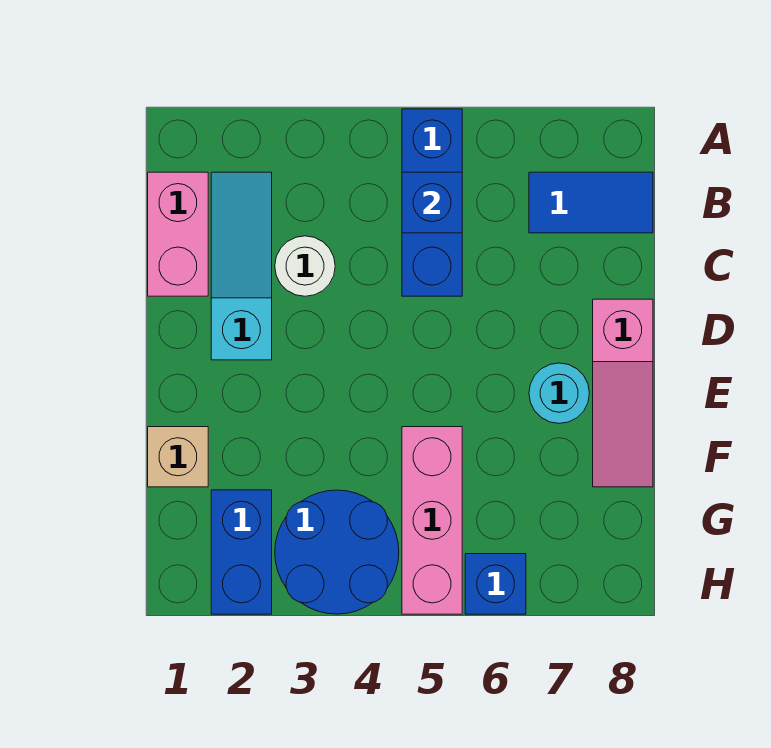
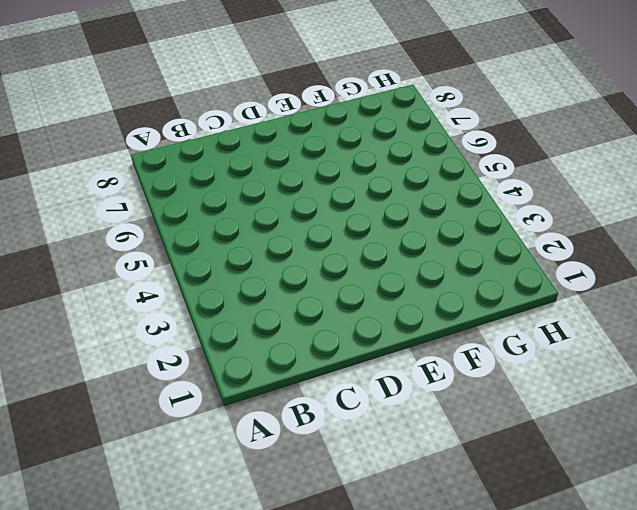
none -> blue 1x3 brick [402,109,462,296]
none -> pink 1x2 brick [148,172,208,296]
none -> cyan 1x3 slope [211,172,272,360]

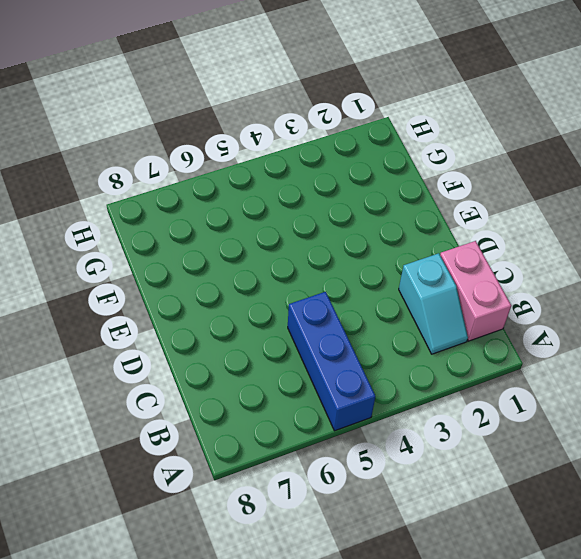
cyan 1x2 slope [399,253,468,354] -> cyan 1x3 slope [211,172,272,360]
none -> blue 1x2 tile [529,172,653,233]
none -> white 1x1 round brick [275,236,335,296]
none -> pink 1x3 slope [593,299,653,487]

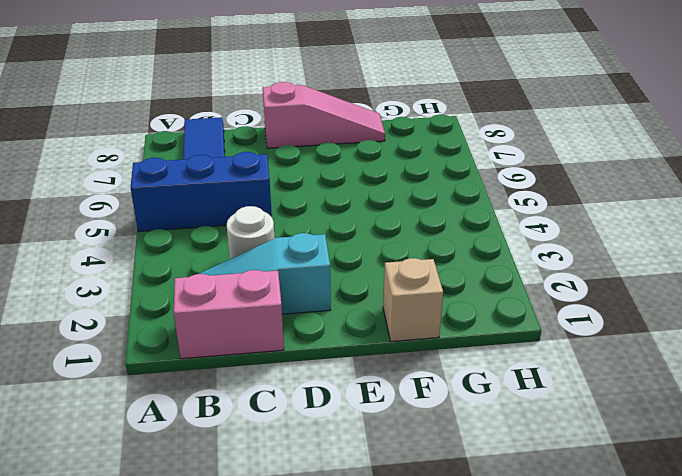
none -> cyan 1x1 round brick [529,363,589,424]
none -> pink 1x3 brick [402,427,462,614]
none -> blue 1x2 brick [211,490,272,614]

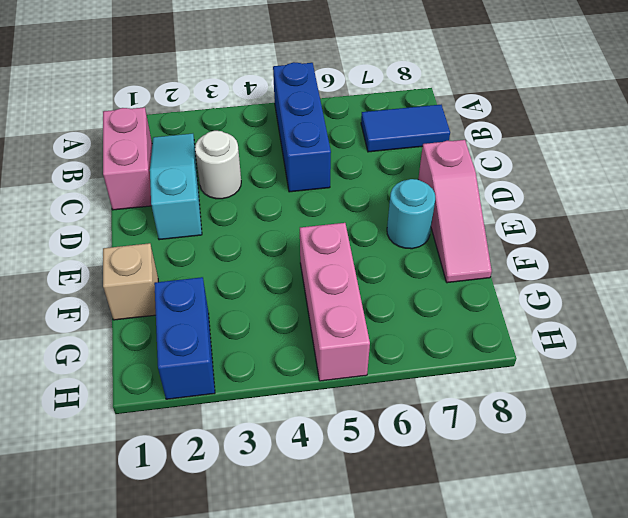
none -> blue 2x2 round brick [275,490,399,614]
none -> blue 1x1 brick [465,554,526,614]
none -> blue 1x1 brick [402,172,462,233]

